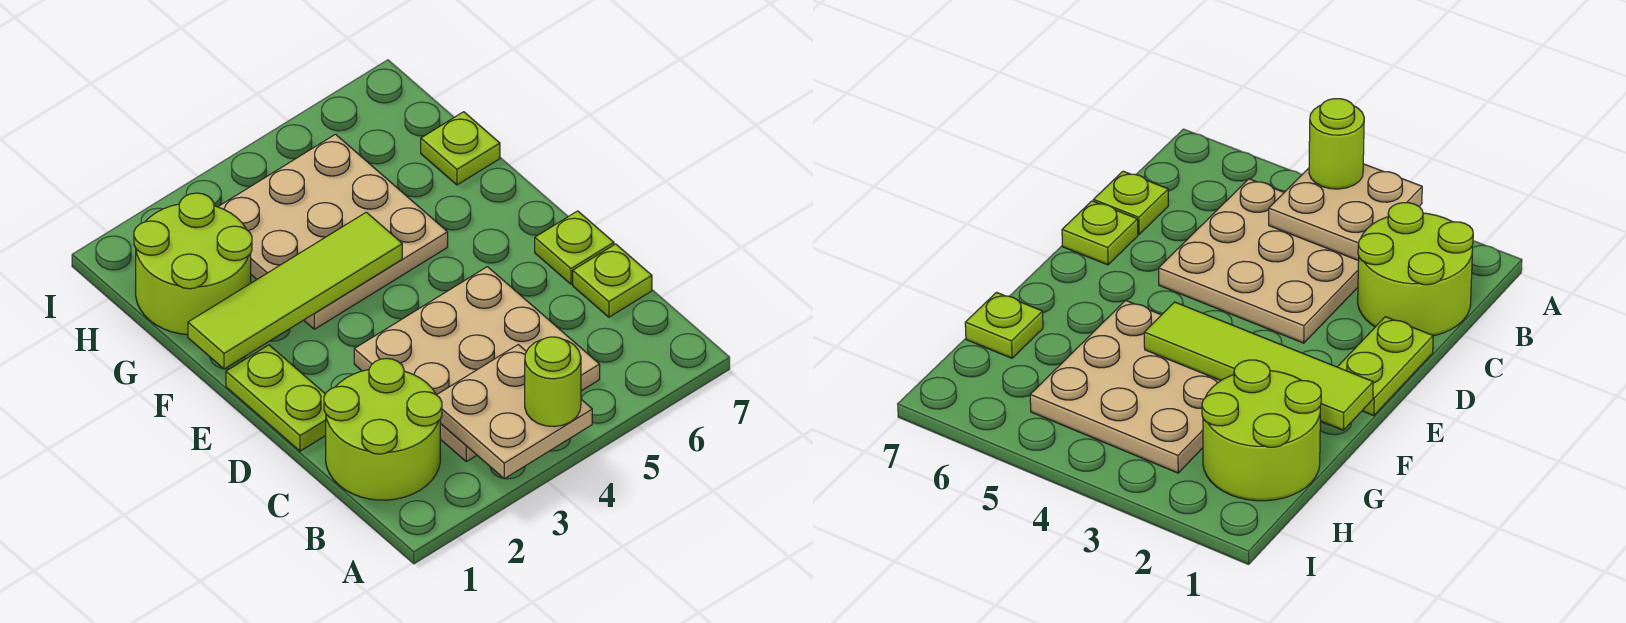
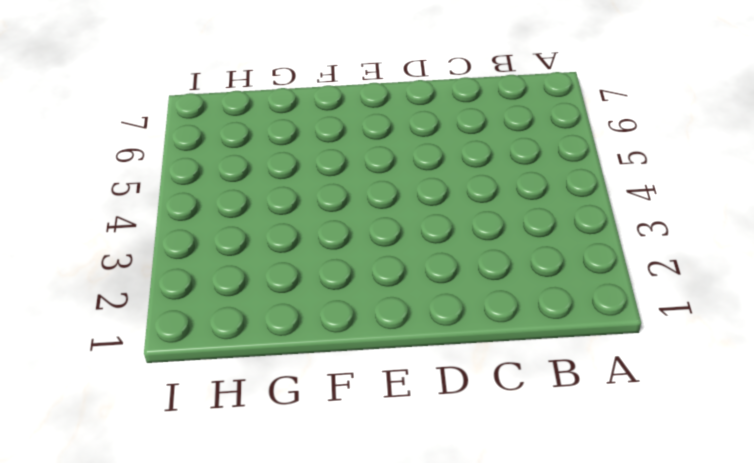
none -> lime 2x2 round brick [324,358,442,500]
none -> tan 3x3 plate [354,267,600,462]

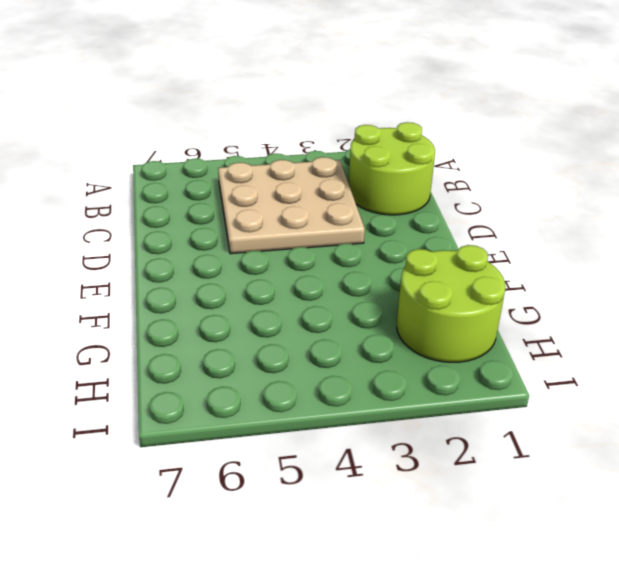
none -> lime 1x1 plate [573,244,652,317]
none -> lime 1x2 plate [226,345,326,451]

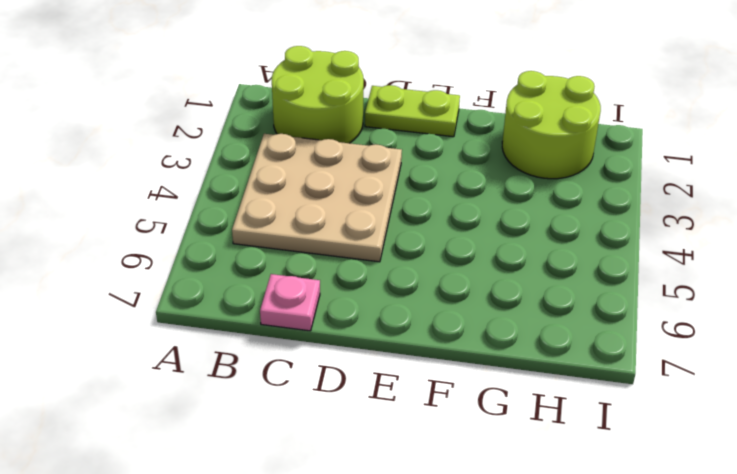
pink 1x1 plate [260,274,320,331] -> lime 1x1 plate [573,244,652,317]
none -> lime 1x1 plate [535,211,614,284]
none -> tan 3x3 plate [218,134,448,329]

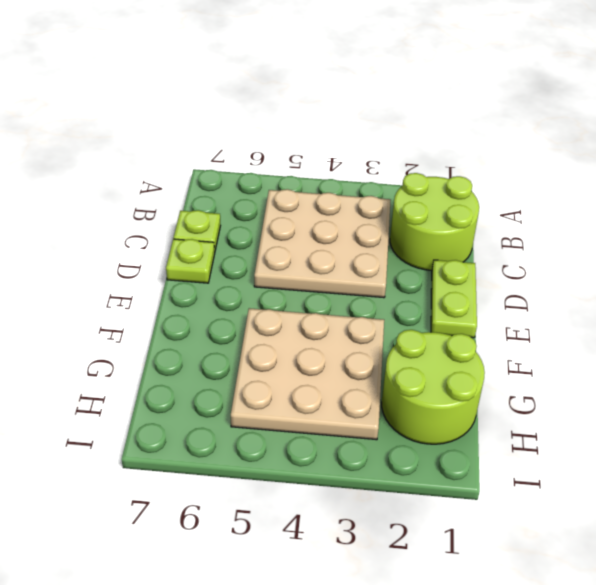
none -> lime 1x1 plate [421,112,500,185]
none -> tan 2x2 plate [437,345,592,479]

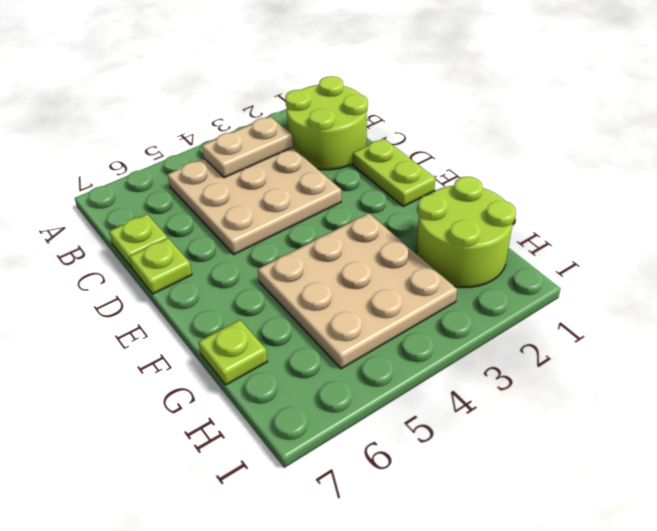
tan 1x2 plate [202,116,293,178] -> tan 2x2 plate [437,345,592,479]
none -> lime 1x4 tile [188,212,402,369]
none -> lime 1x1 round brick [525,337,581,427]

